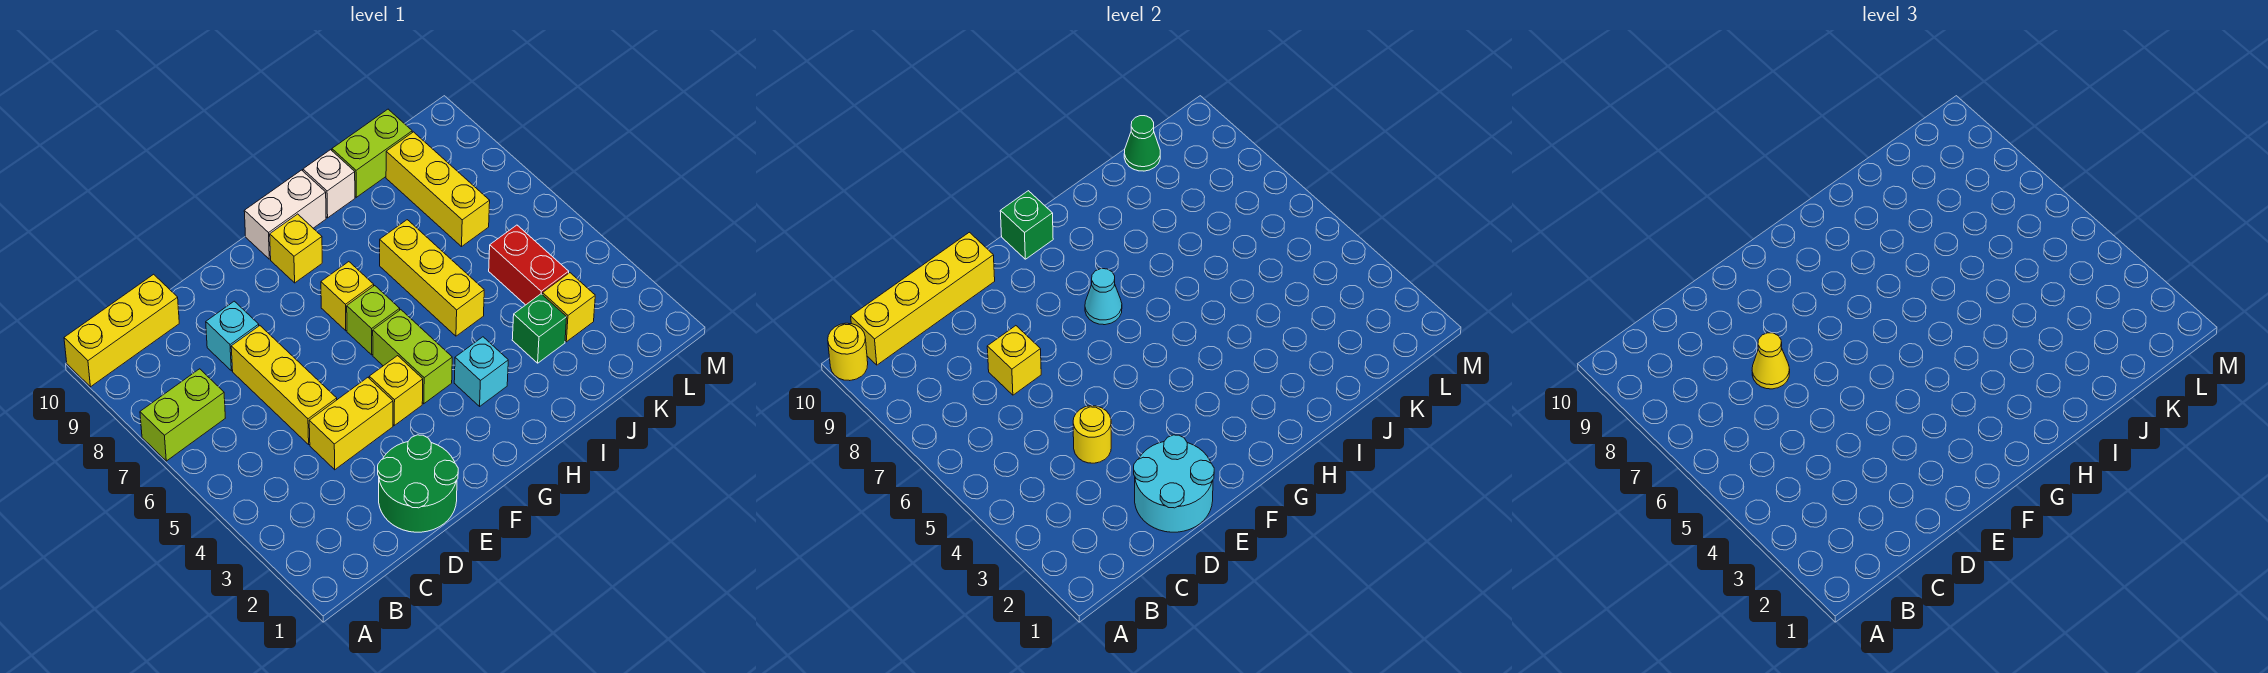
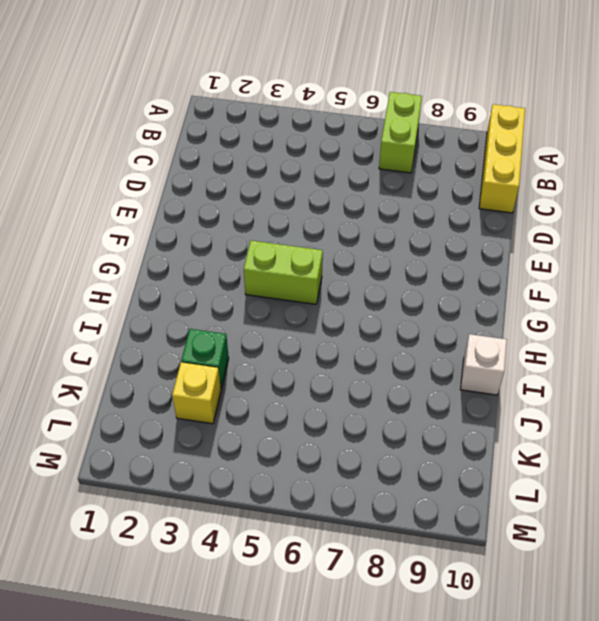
none -> green 2x2 round brick [378,435,458,532]
none -> yellow 1x2 brick [309,378,393,470]
none -> yellow 1x3 brick [231,326,337,444]

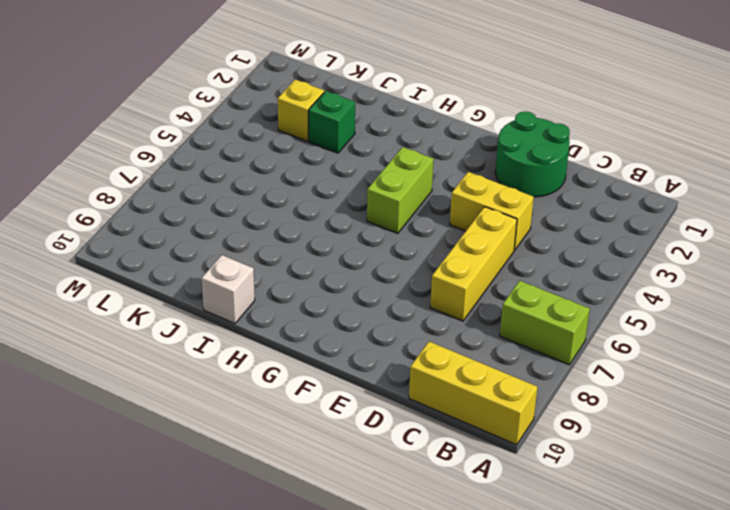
none -> cyan 1x1 brick [206,301,259,371]
none -> yellow 1x1 brick [369,356,423,425]
none -> lime 1x1 brick [347,286,400,355]

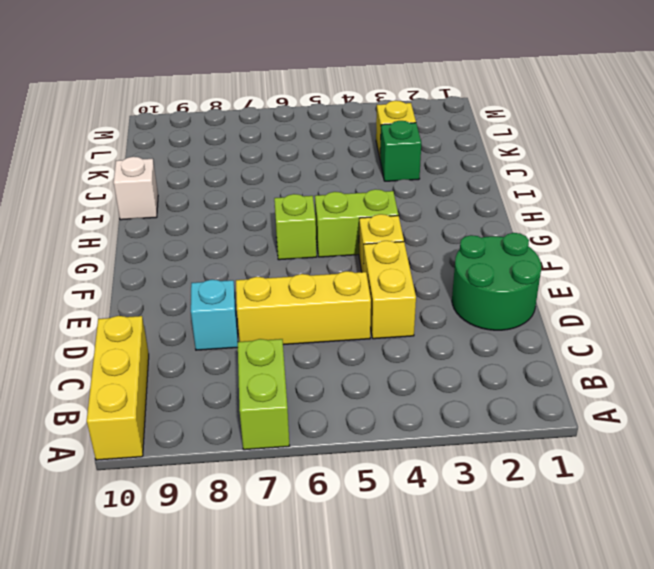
none -> yellow 1x1 brick [321,262,374,331]
none -> yellow 1x1 brick [270,214,322,283]
none -> white 1x2 brick [244,170,326,259]

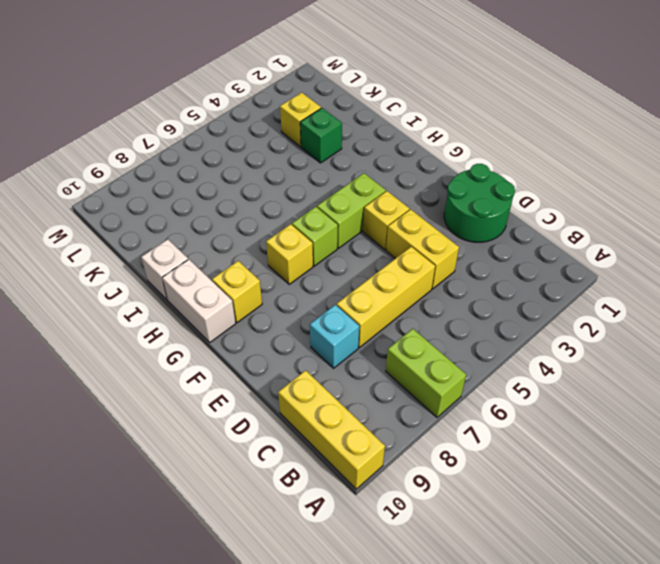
none -> cyan 1x1 brick [454,337,508,406]
none -> yellow 1x3 brick [380,220,484,336]
none -> lime 1x2 brick [332,109,412,197]

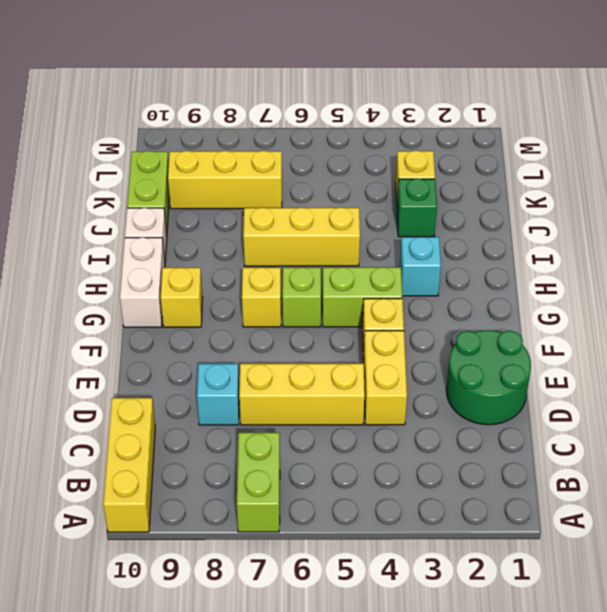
none -> red 1x2 brick [489,225,569,305]
none -> yellow 1x1 round brick [828,323,868,381]
none -> yellow 1x4 brick [851,232,995,365]

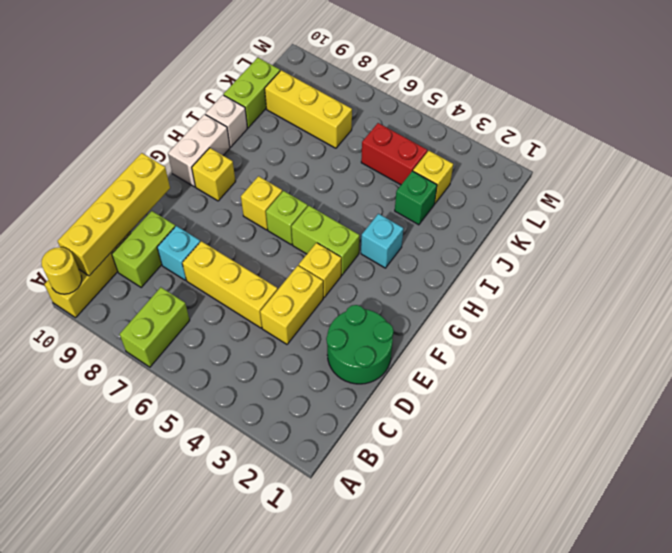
lime 1x2 brick [112,211,175,288] -> none
none -> yellow 1x3 brick [380,220,484,336]
none -> cyan 2x2 round brick [1134,435,1214,532]
none -> yellow 1x1 round brick [1073,406,1111,463]

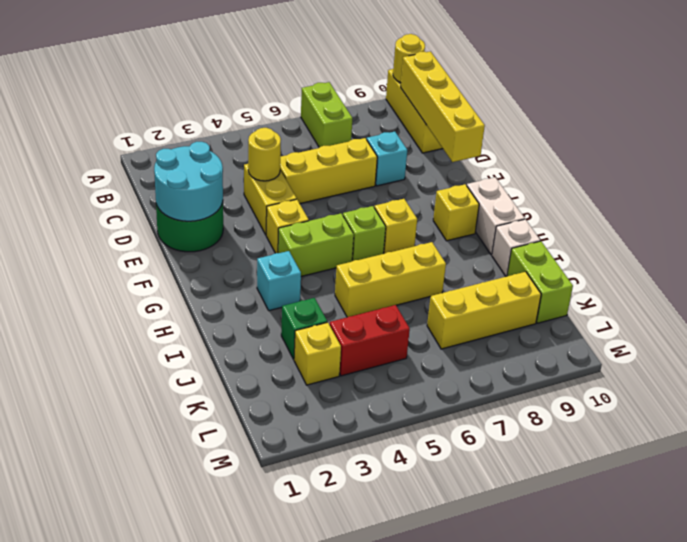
none -> yellow 1x1 brick [987,326,1041,395]
none -> cyan 1x1 cone [1085,269,1122,325]
none -> green 1x1 brick [1000,191,1053,259]

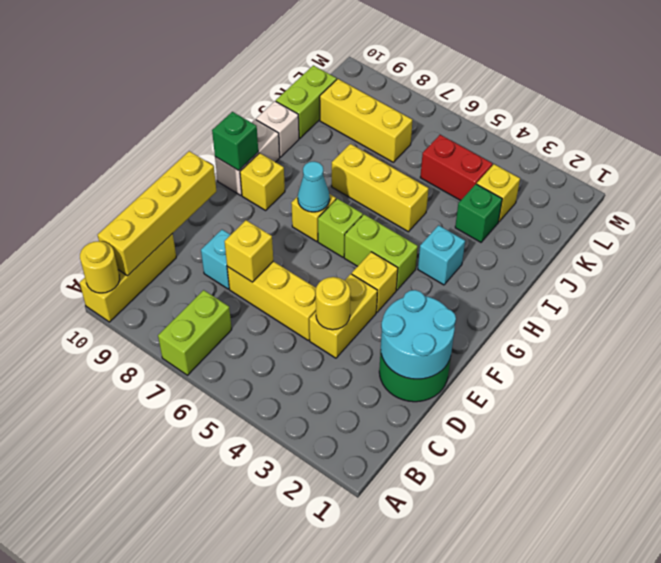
none -> green 1x1 cone [1124,116,1160,171]
none -> yellow 1x1 cone [1752,333,1790,389]

